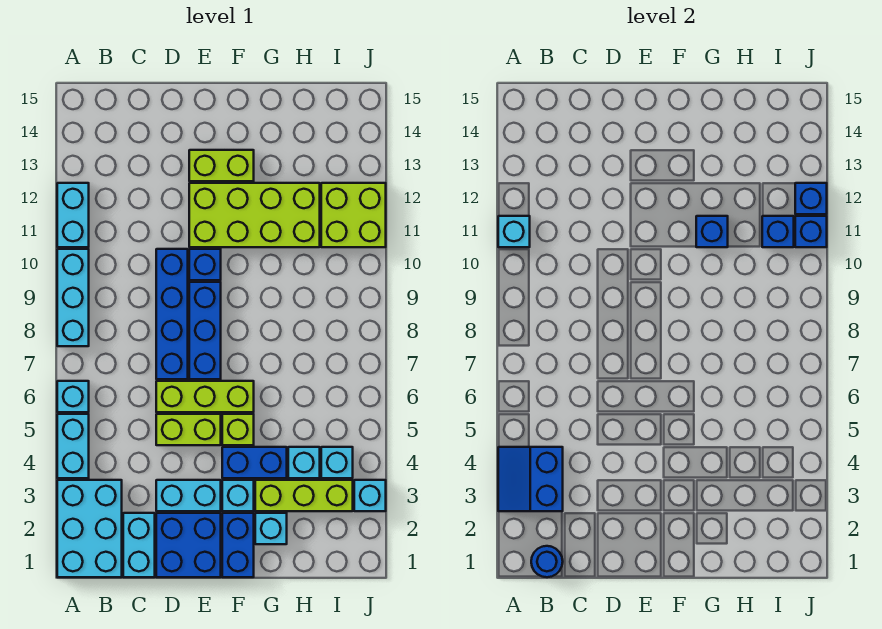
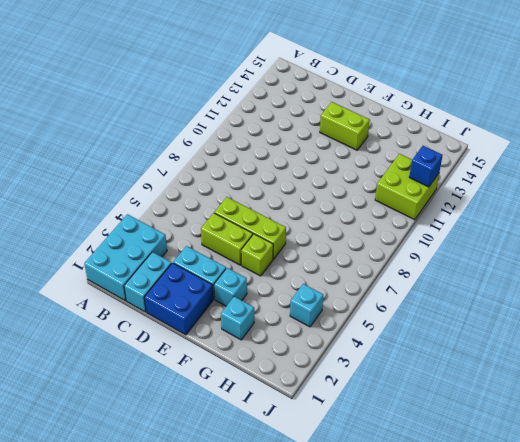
none -> cyan 1x2 brick [57,414,89,478]
none -> cyan 1x1 brick [57,381,89,412]
none -> cyan 1x3 brick [57,249,89,346]
none -> cyan 1x2 brick [57,183,89,247]

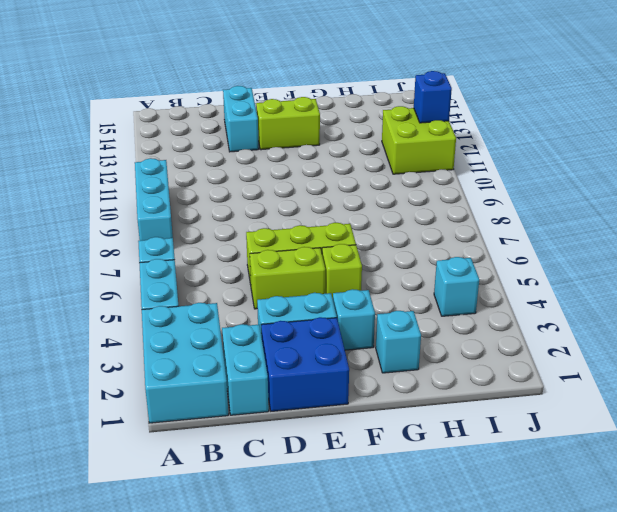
cyan 1x2 brick [223,86,259,152] -> cyan 1x2 brick moved to [57,183,89,247]
none -> blue 1x4 brick [156,249,188,379]
none -> blue 1x3 brick [189,282,221,379]
none -> blue 1x1 brick [189,249,221,280]
none -> lime 2x4 brick [189,183,320,247]

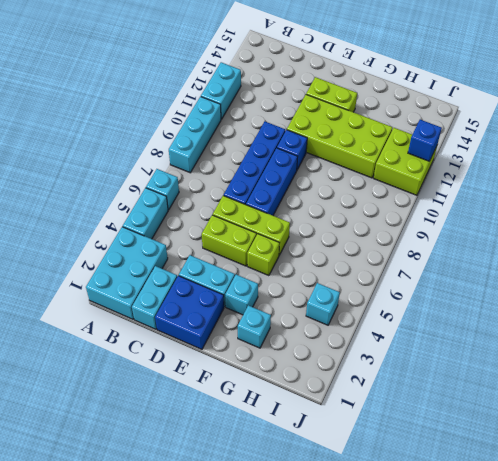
none -> blue 1x2 brick [222,513,254,577]
none -> blue 1x2 brick [222,447,287,478]
none -> lime 1x3 brick [255,480,353,511]
none -> cyan 1x1 brick [288,447,320,478]

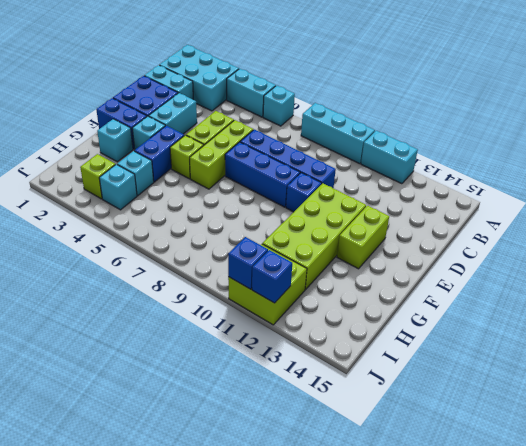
lime 1x1 brick [80,154,115,199] -> lime 1x3 brick [255,480,353,511]
none -> cyan 1x1 brick [354,480,386,511]
none -> blue 2x2 slope [498,447,563,511]
none -> cyan 1x1 brick [498,216,530,247]
none -> blue 1x1 round brick [531,546,563,577]

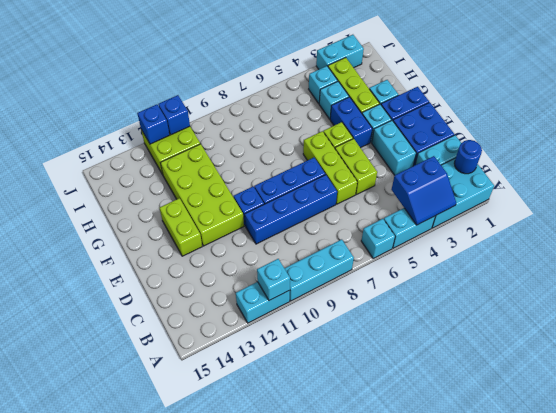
cyan 1x2 brick [316,35,364,69] -> cyan 1x1 brick [354,480,386,511]
none -> blue 1x1 brick [696,216,728,247]
none -> blue 1x1 brick [762,216,794,247]

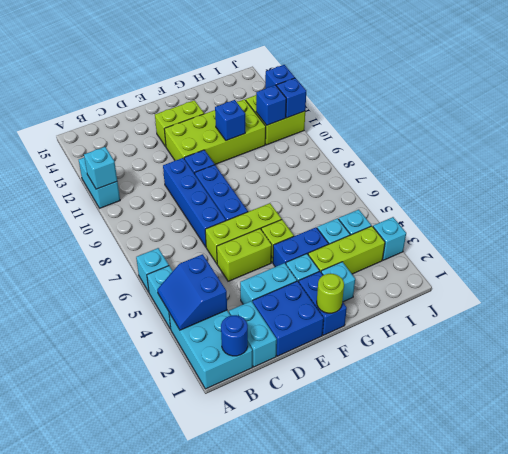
lime 1x1 round brick [317,274,344,313] -> none
none -> cyan 1x3 brick [57,249,89,346]

